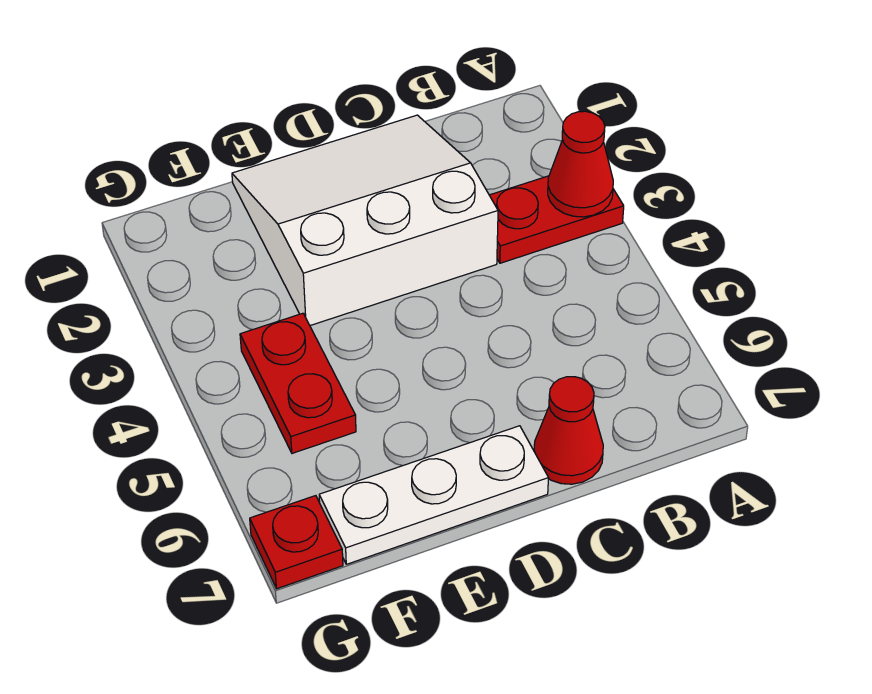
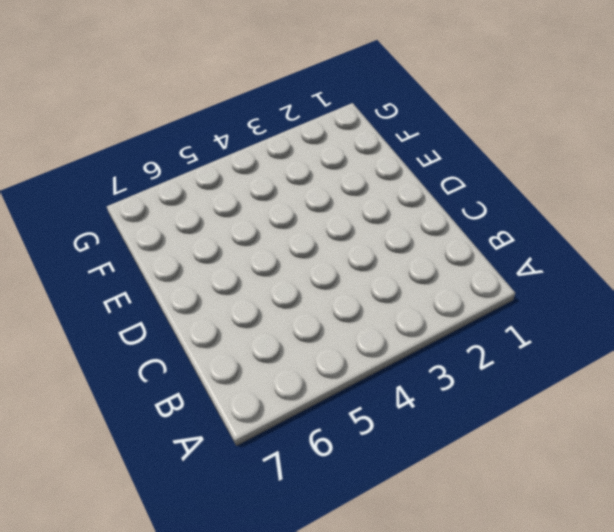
none -> red 1x2 plate [489,176,624,263]
none -> white 3x3 slope [232,115,498,325]

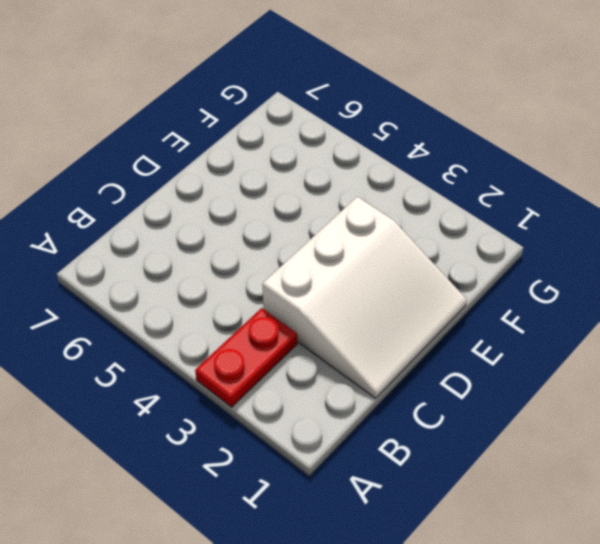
none -> red 1x1 cone [534,377,603,484]
none -> white 1x3 plate [319,426,548,564]

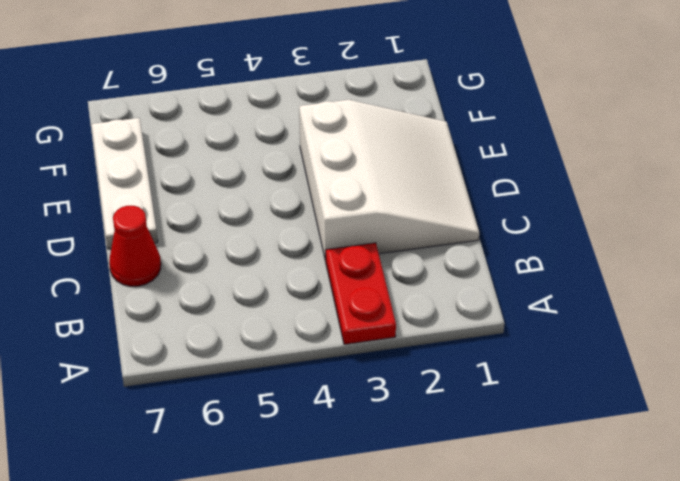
none -> red 1x2 plate [240,313,356,453]
none -> red 1x1 plate [250,496,343,589]

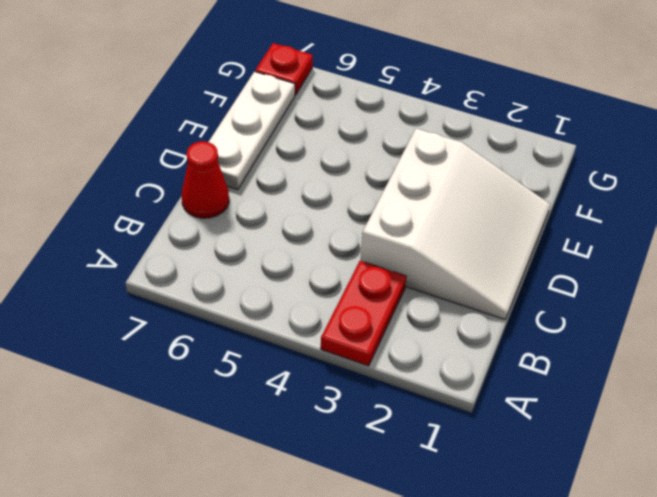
none -> red 1x2 plate [240,313,356,453]
none -> red 1x1 cone [548,111,613,217]

